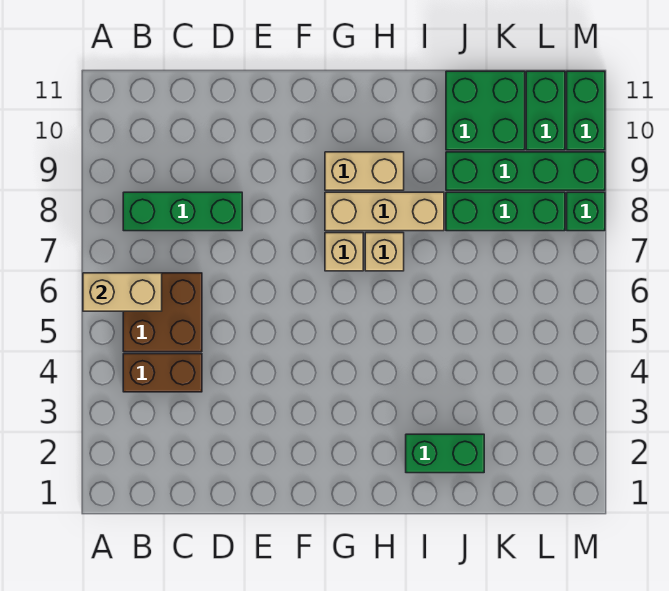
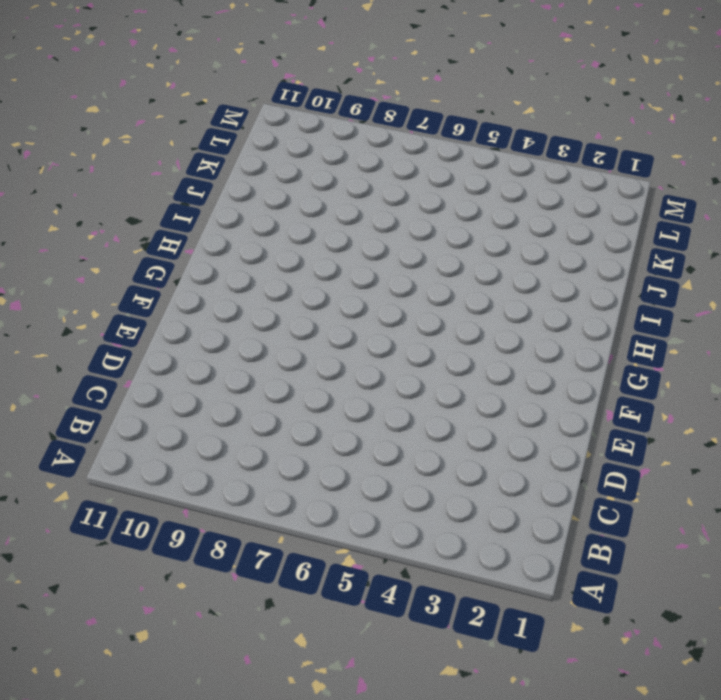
none -> brown 1x2 brick [123,354,202,392]
none -> brown 2x2 brick [123,273,202,352]
none -> green 1x3 brick [123,192,242,231]

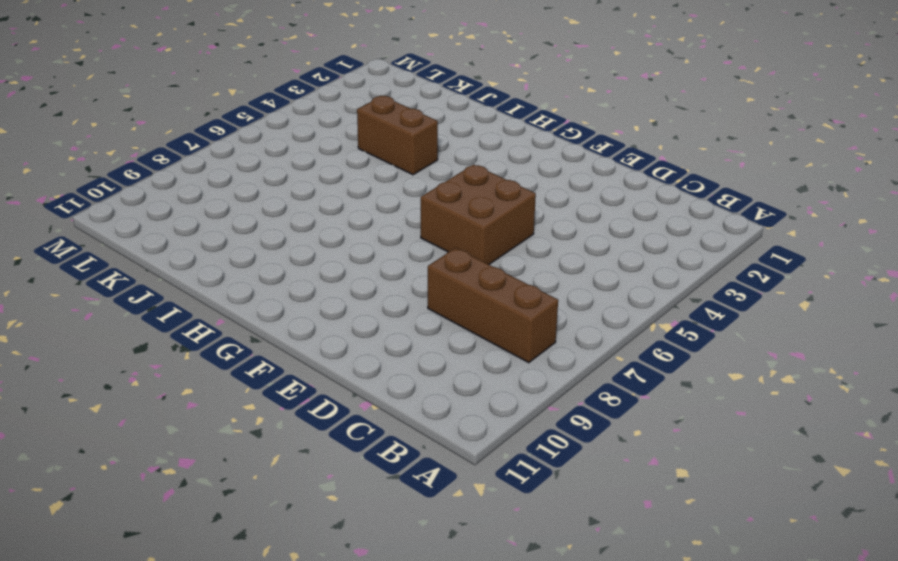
brown 1x3 brick [428,248,558,363] -> green 1x3 brick [123,192,242,231]
brown 2x2 brick [421,165,536,265] -> brown 2x2 brick moved to [123,273,202,352]
brown 1x2 brick [357,96,438,175] -> brown 1x2 brick moved to [123,354,202,392]
none -> tan 1x1 brick [325,233,363,271]
none -> tan 1x3 brick [325,192,444,231]
none -> tan 1x2 brick [325,152,404,190]

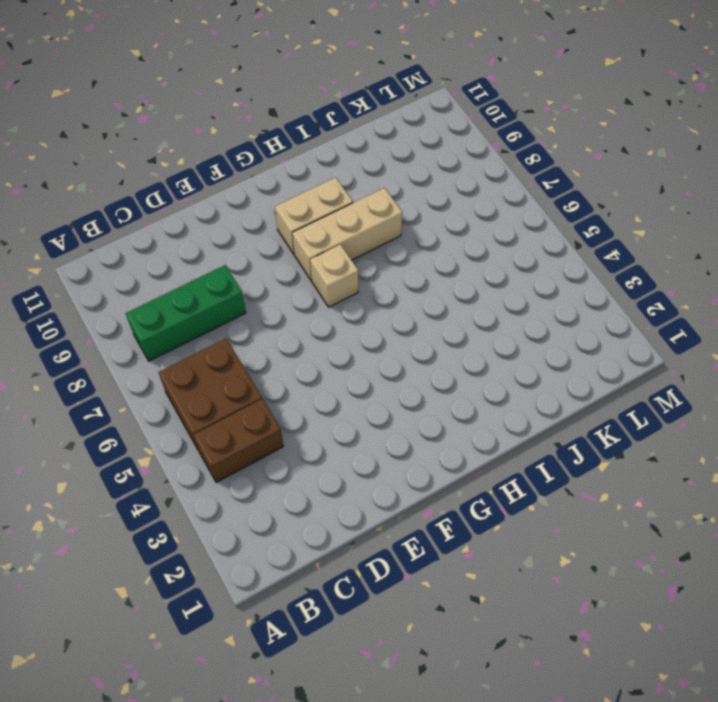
none -> tan 1x1 brick [365,233,404,271]
none -> green 1x2 brick [406,434,484,473]
none -> green 1x3 brick [446,192,565,231]

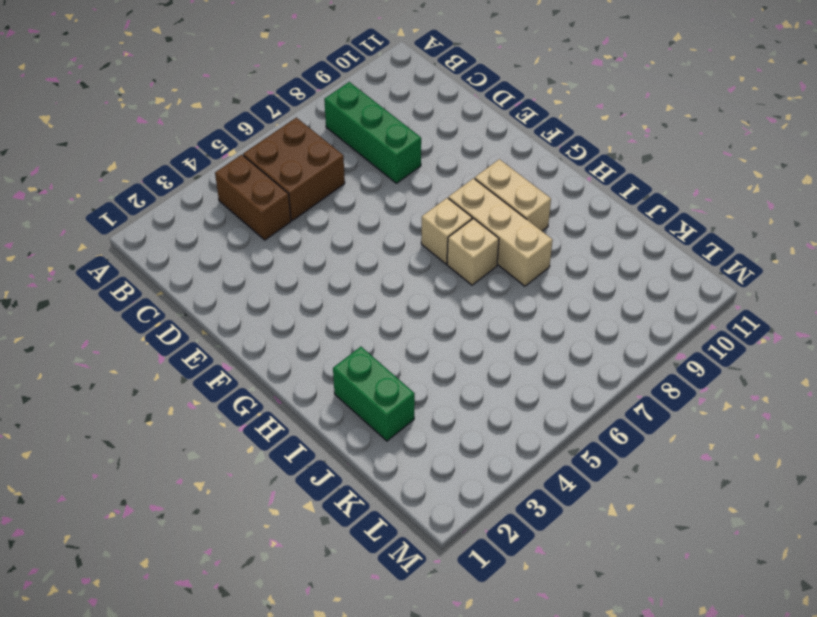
none -> green 1x3 brick [446,192,565,231]
none -> green 1x4 brick [446,152,605,190]
none -> green 2x2 brick [446,71,525,150]

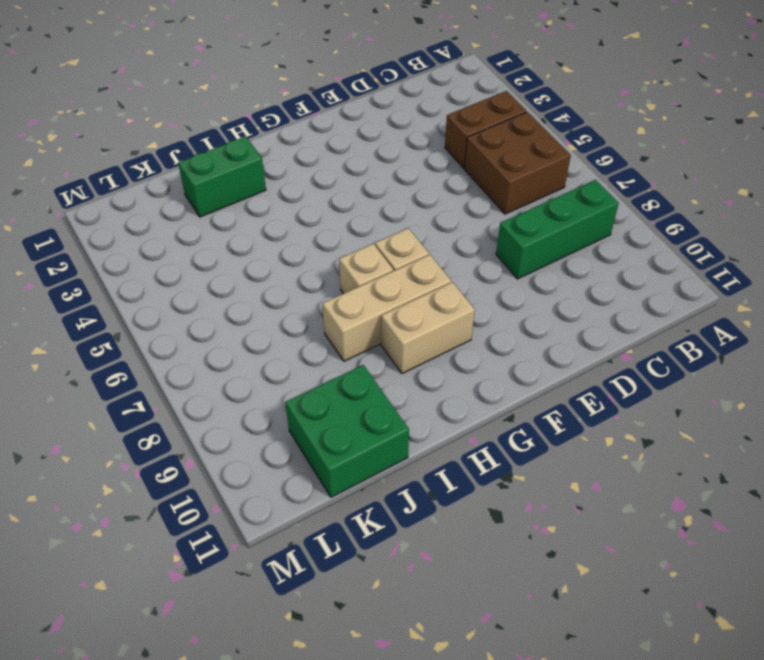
none -> green 1x3 brick [446,192,565,231]
none -> green 1x4 brick [446,152,605,190]
none -> green 1x2 brick [526,71,565,150]

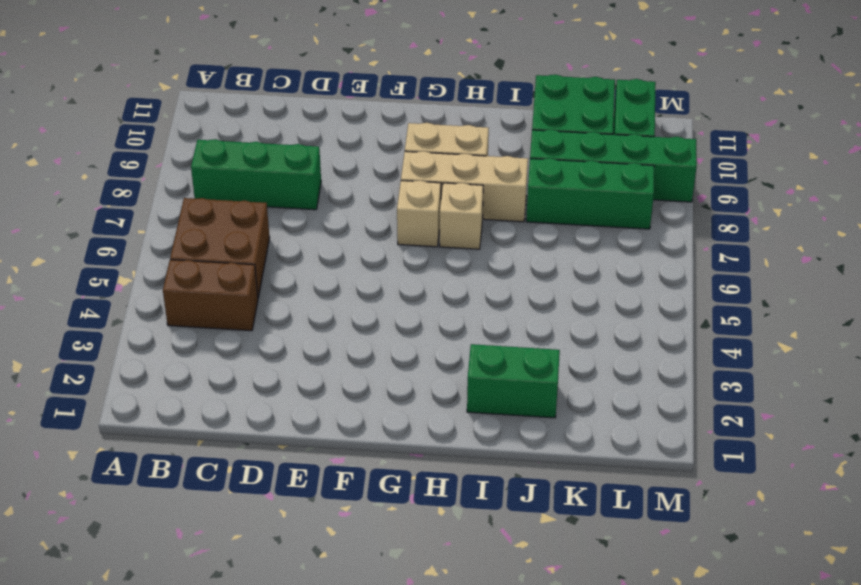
none -> green 1x1 brick [567,192,605,231]
none -> green 1x2 brick [567,71,605,150]
none -> tan 1x2 brick [83,273,162,311]

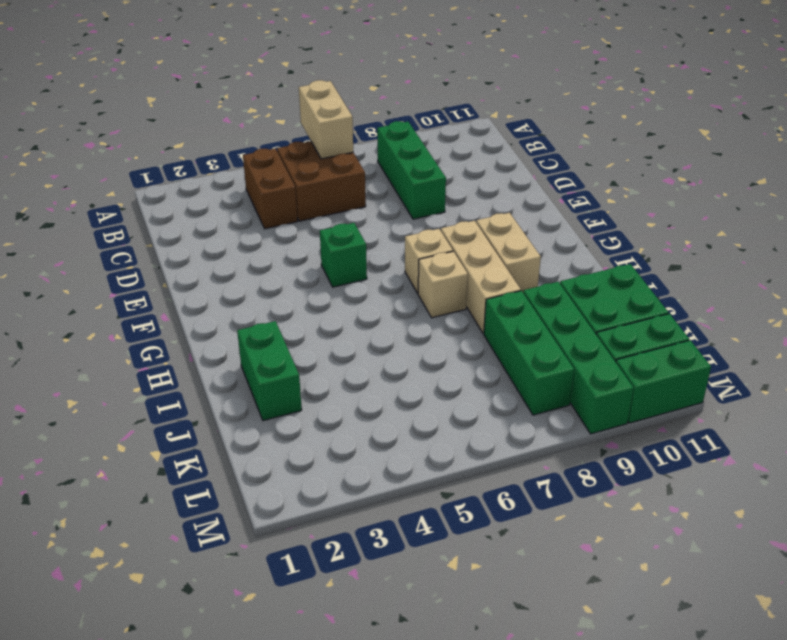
green 1x1 brick [320,223,367,287] -> green 1x1 brick moved to [567,192,605,231]

